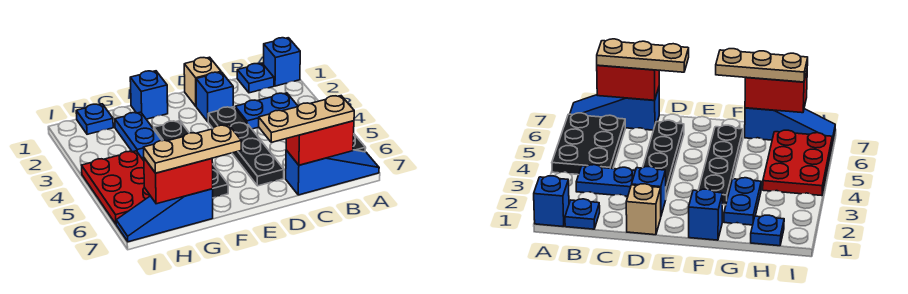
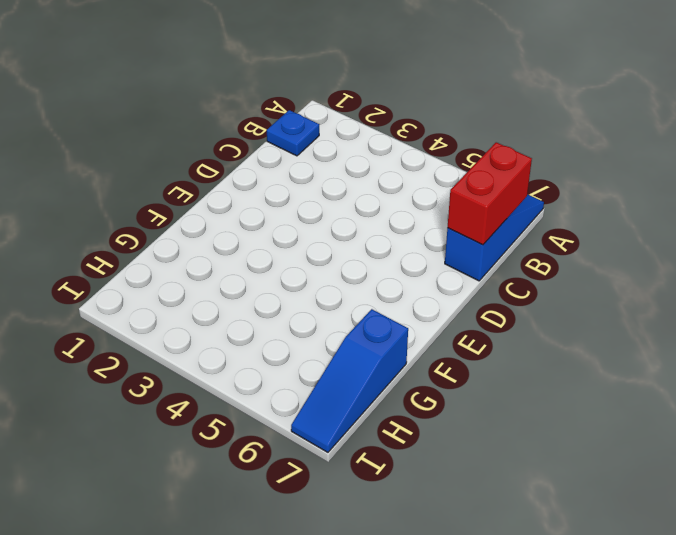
none -> blue 1x1 brick [264,38,300,86]
none -> black 2x3 plate [552,113,625,175]
none -> blue 1x2 plate [235,93,298,129]

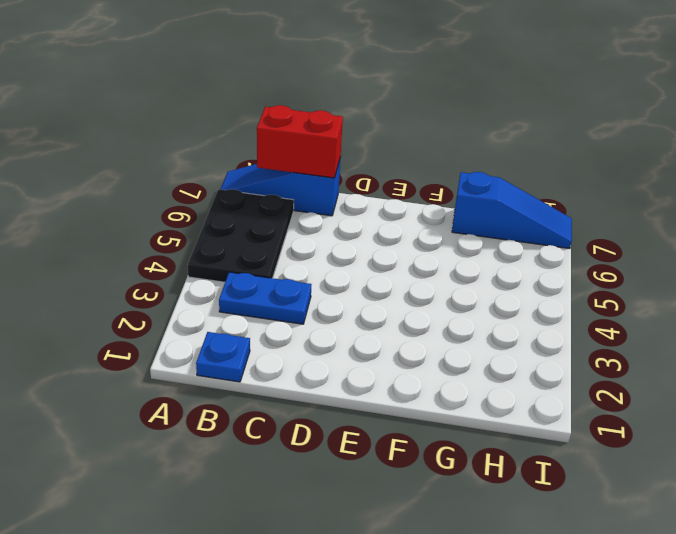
none -> blue 1x1 brick [264,38,300,86]
none -> tan 1x1 brick [184,57,221,106]
none -> blue 1x1 brick [196,72,233,122]

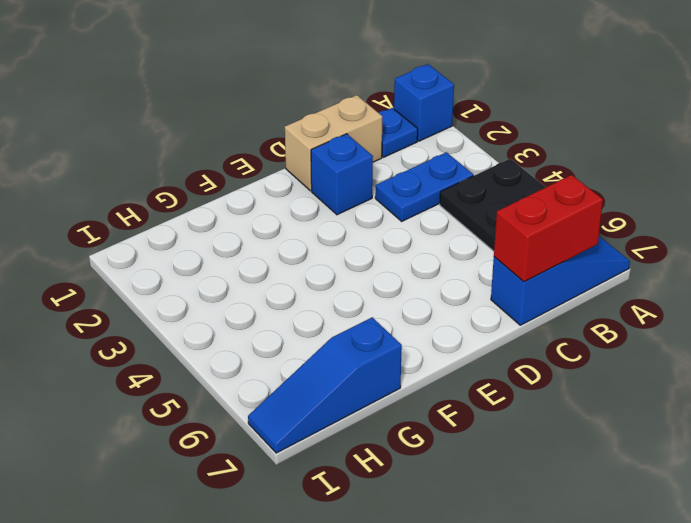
tan 1x2 brick [285,95,382,191] -> tan 1x1 brick [184,57,221,106]
none -> black 1x4 plate [208,107,284,186]
none -> blue 1x1 brick [130,71,168,119]
none -> black 1x4 plate [154,121,228,198]

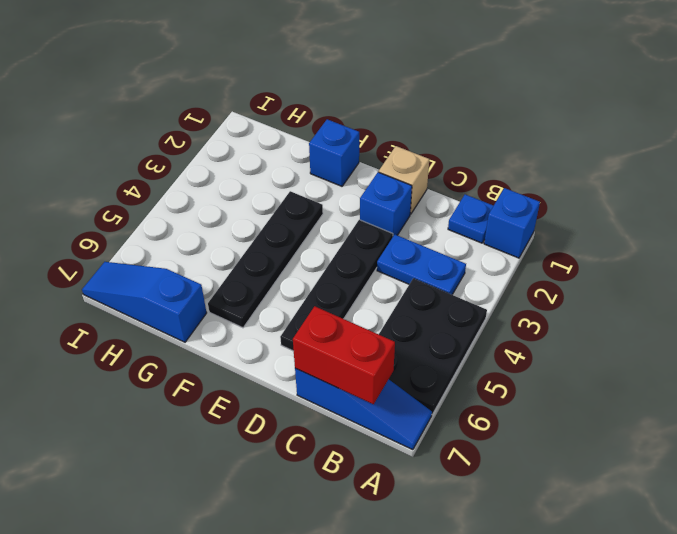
none -> blue 1x2 plate [115,112,162,158]
none -> blue 1x1 plate [76,104,113,134]
none -> red 2x3 plate [82,151,150,224]

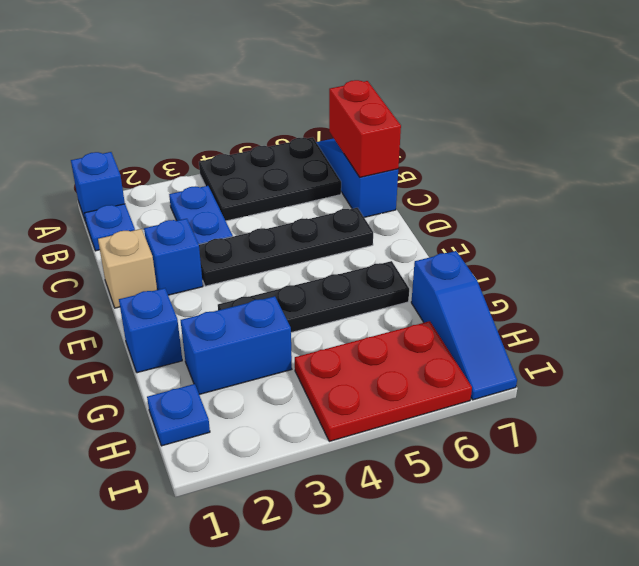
blue 1x2 brick [181,296,292,394] -> blue 1x2 plate [115,112,162,158]
none -> red 1x2 brick [144,158,213,204]
none -> tan 1x3 plate [259,96,354,142]
none -> tan 1x3 plate [144,125,241,173]

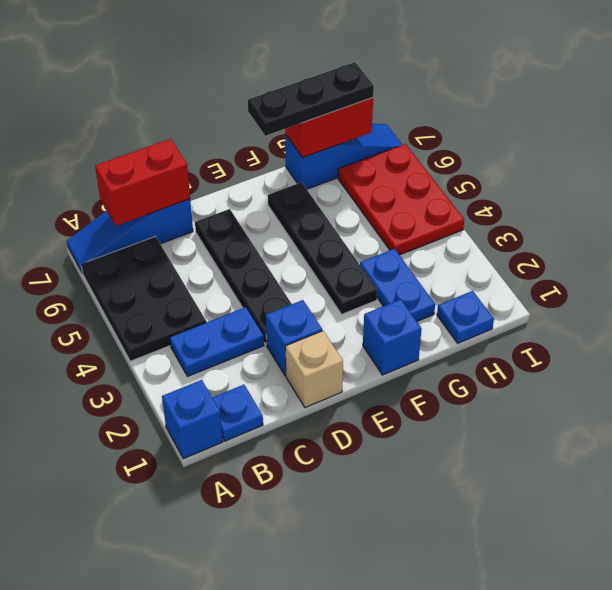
black 1x3 plate [248,62,374,136] -> tan 1x3 plate [144,125,241,173]
none -> tan 1x3 plate [259,96,354,142]

